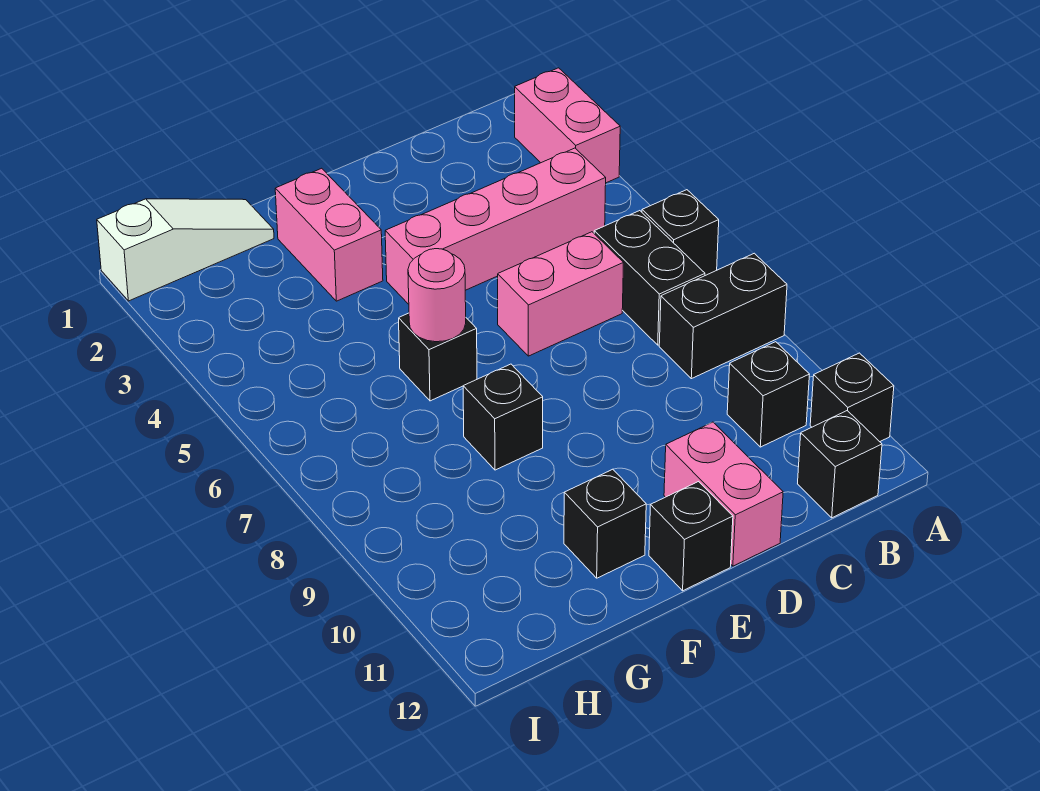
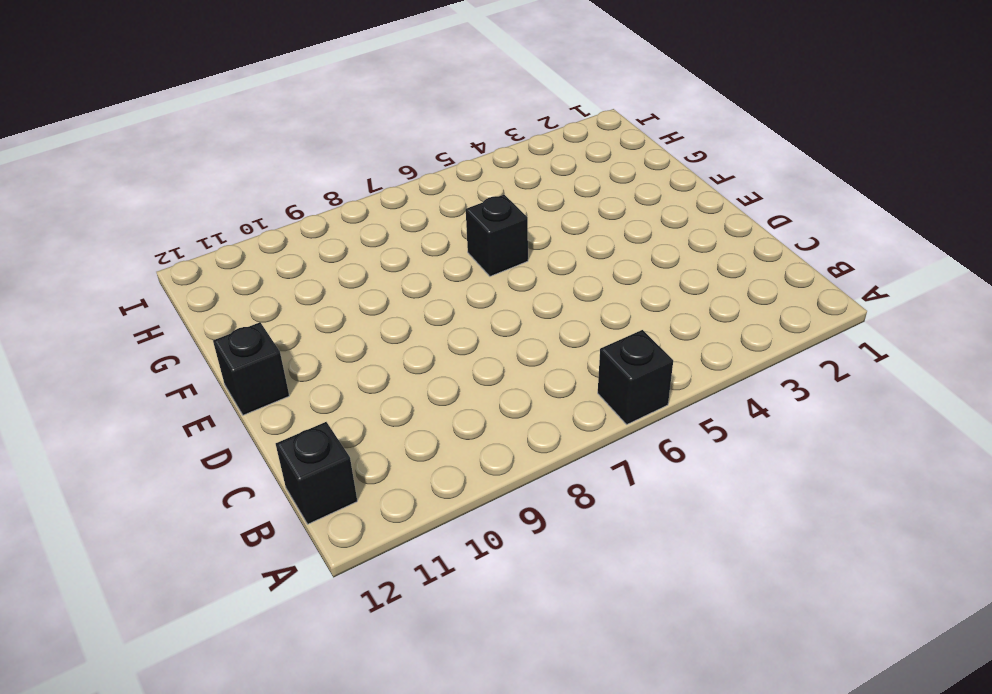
none -> pink 1x2 brick [515,68,620,183]
none -> black 1x2 brick [659,253,787,379]
none -> black 1x1 brick [810,353,894,442]

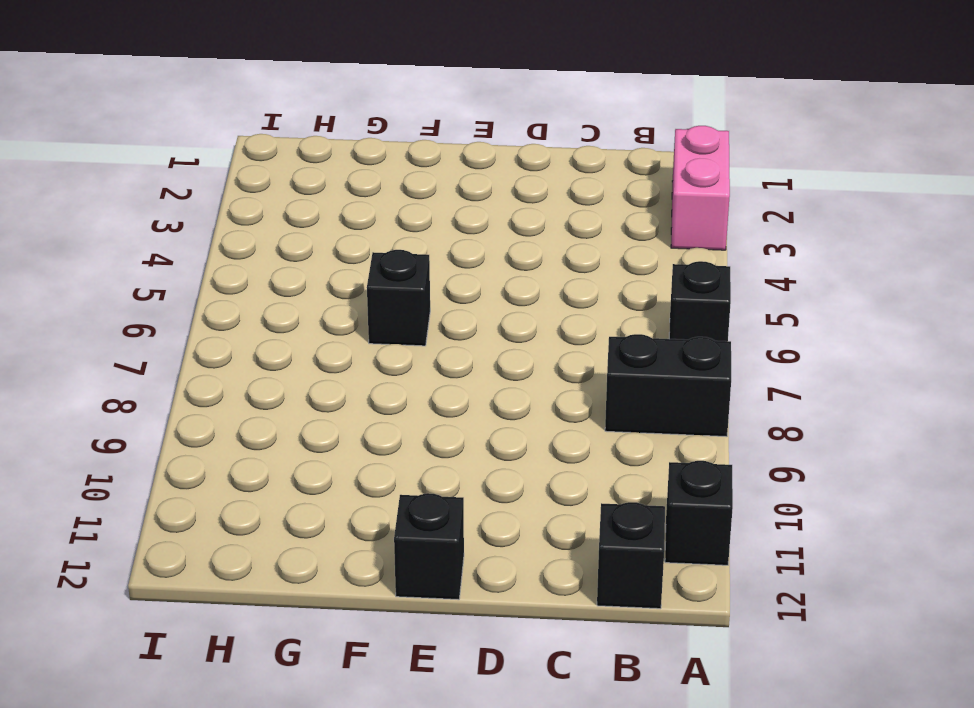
none -> pink 1x4 brick [385,148,606,304]
none -> black 1x2 brick [594,211,705,345]
none -> black 1x1 brick [727,342,810,447]

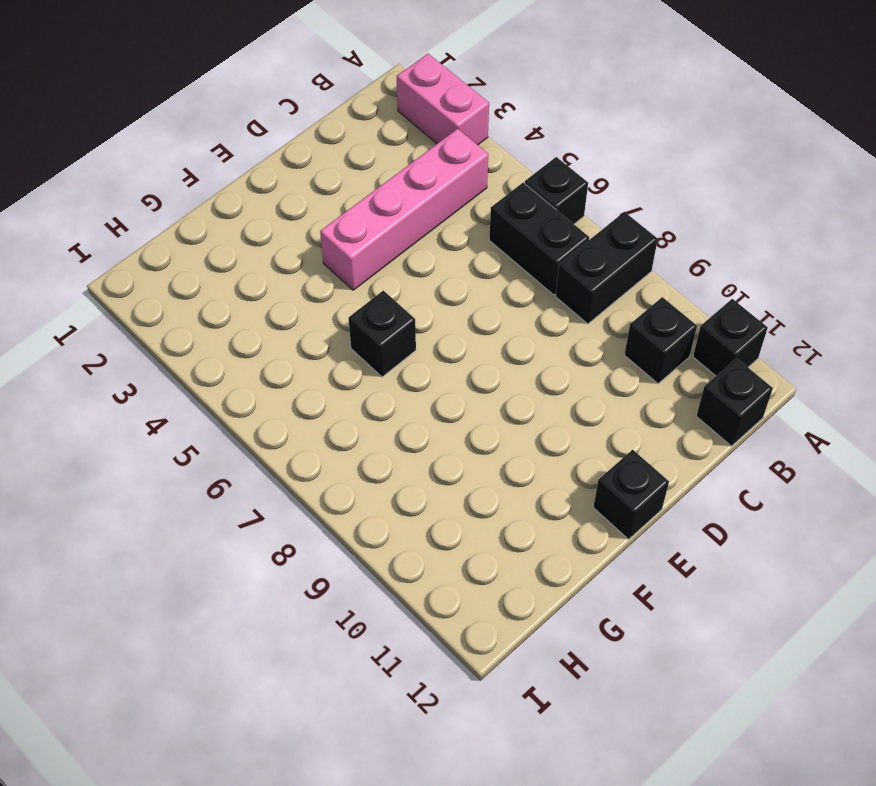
none -> pink 1x2 brick [498,232,623,356]
none -> pink 1x2 brick [664,422,783,566]
none -> pink 1x2 brick [275,168,383,301]

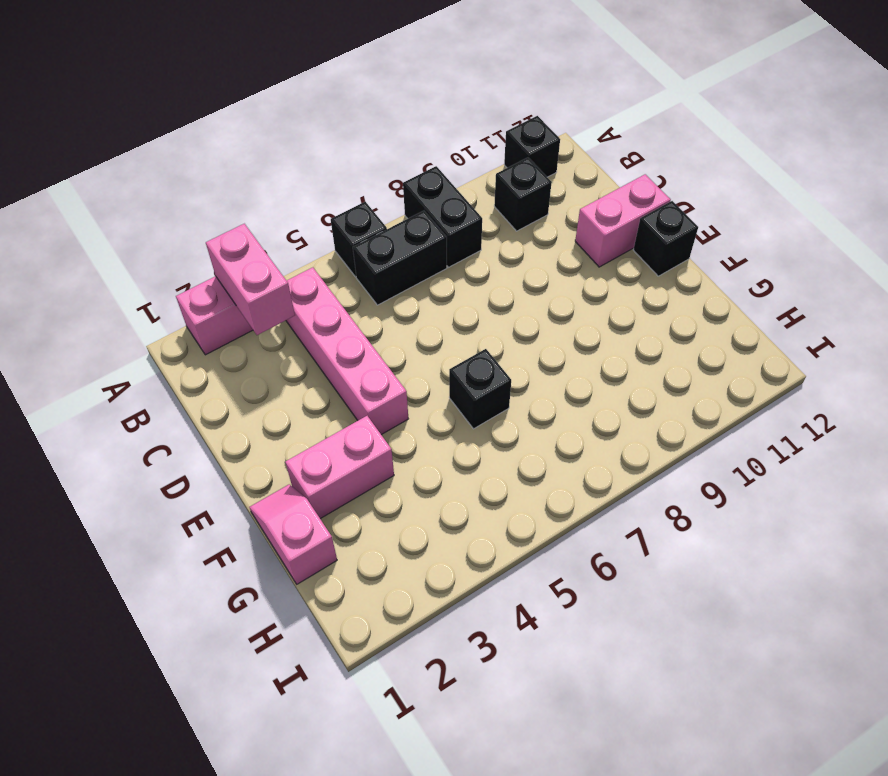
pink 1x2 brick [206,224,295,335] -> pink 1x2 brick moved to [498,232,623,356]
pink 1x2 slope [250,484,337,584] -> white 1x3 slope [97,199,274,301]
none -> black 1x1 brick [798,411,882,518]
none -> black 1x1 brick [463,364,543,470]
none -> black 1x1 brick [564,469,646,578]

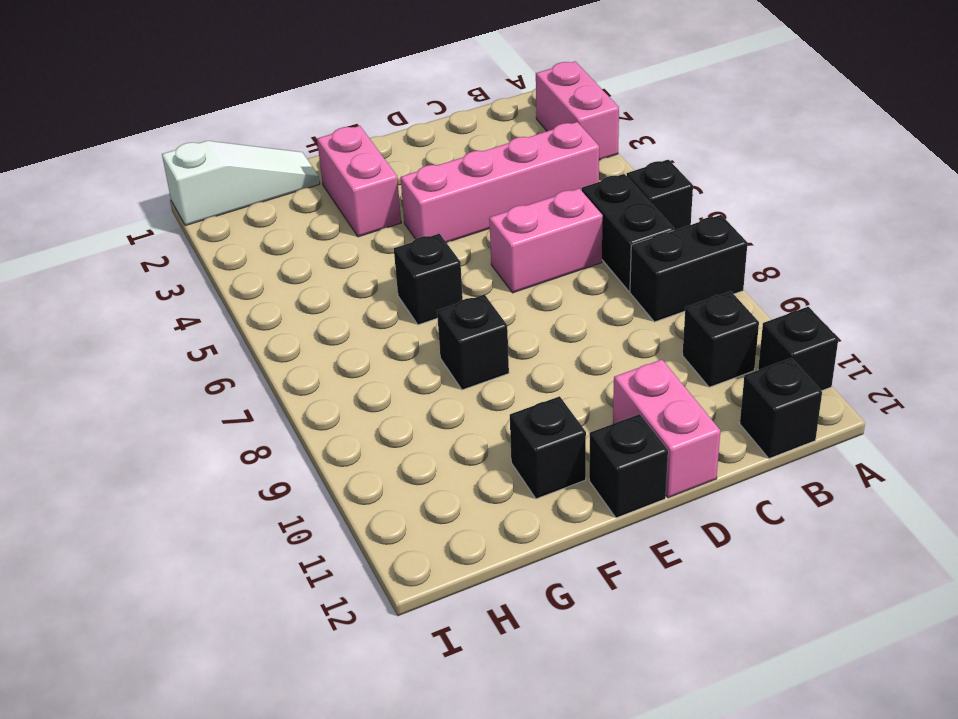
none -> pink 1x1 round brick [408,249,466,342]

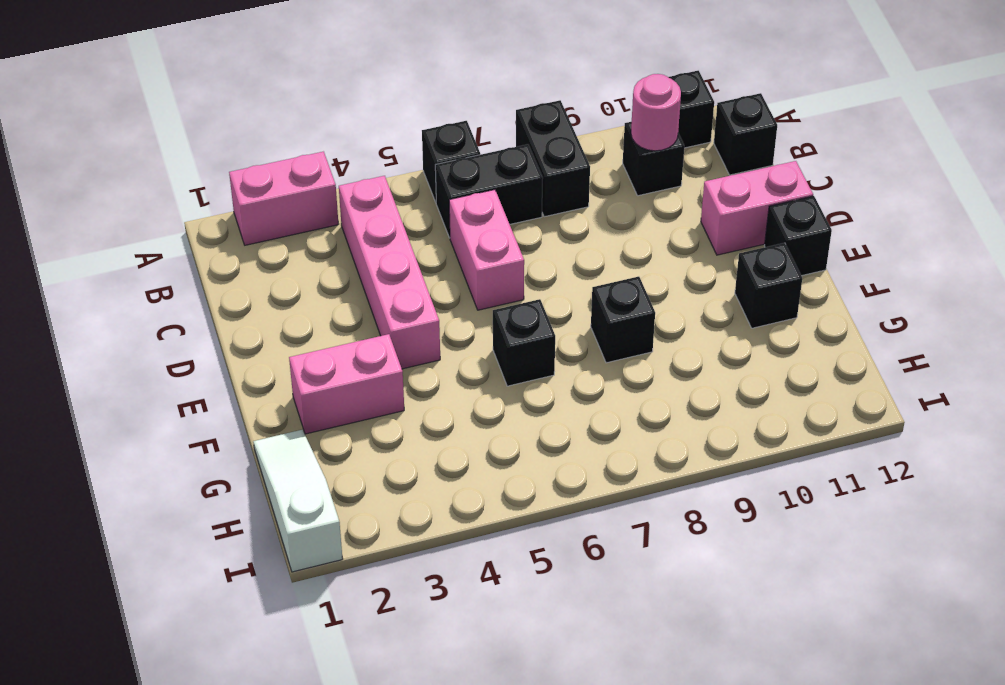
pink 1x1 round brick [631,74,681,151] -> pink 1x1 round brick moved to [408,249,466,342]

